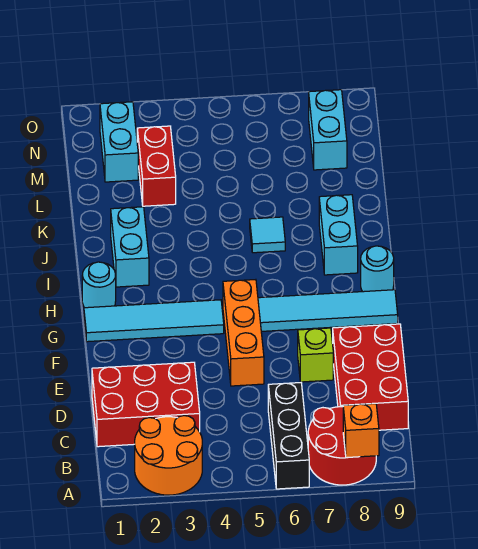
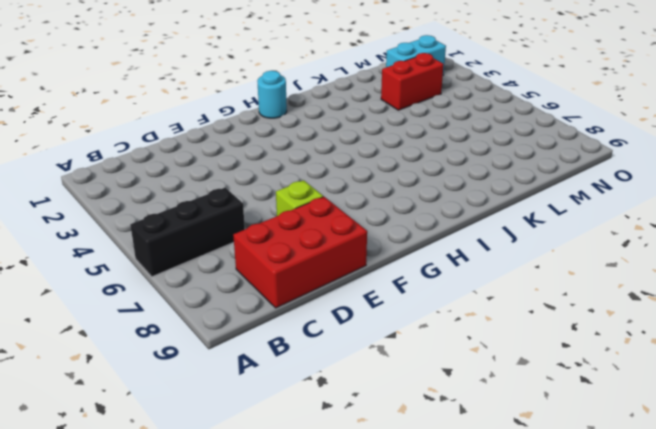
none -> orange 2x2 round brick [135,416,202,495]
none -> red 2x2 round brick [308,407,376,485]
none -> red 2x3 brick [92,362,200,447]

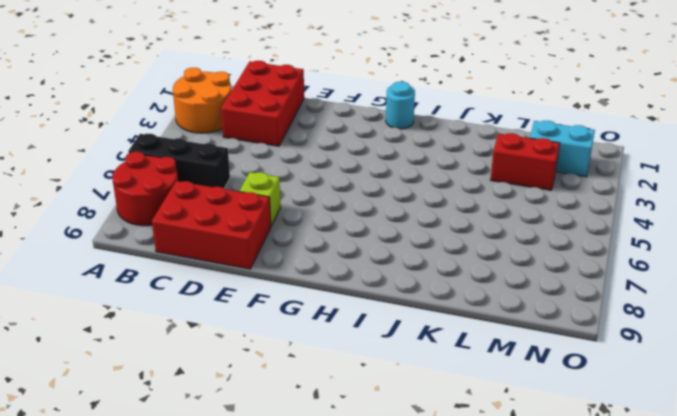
none -> orange 1x3 brick [223,280,264,386]
none -> cyan 1x4 tile [84,300,224,342]
none -> cyan 1x4 tile [258,290,398,331]

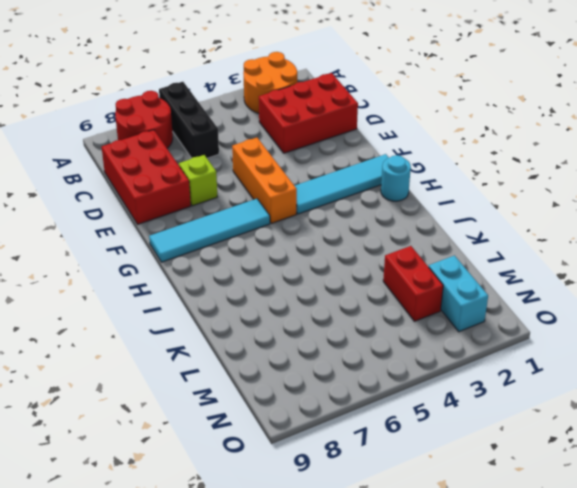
none -> cyan 1x1 round brick [361,246,394,292]
none -> cyan 1x2 brick [111,207,149,287]
none -> cyan 1x2 brick [319,195,358,275]

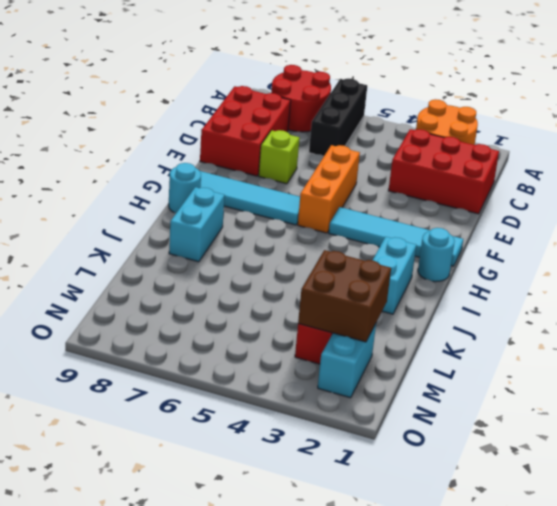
brown 2x2 brick [298,250,391,342] -> none
none -> cyan 1x1 tile [250,217,285,253]
none -> cyan 1x2 brick [309,90,347,170]
none -> orange 1x1 brick [343,404,379,458]

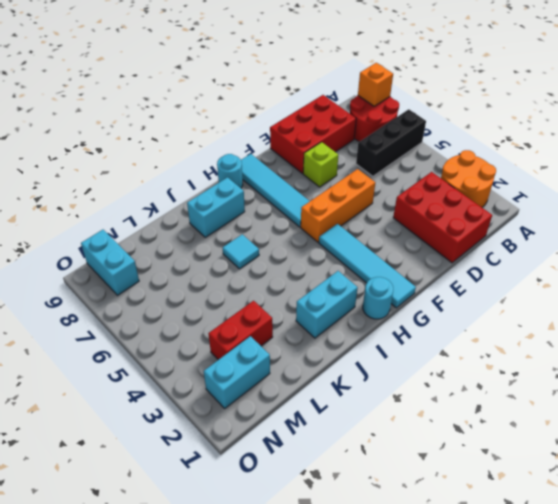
cyan 1x2 brick [81,230,139,295] -> cyan 1x2 brick turned to [309,90,347,170]

